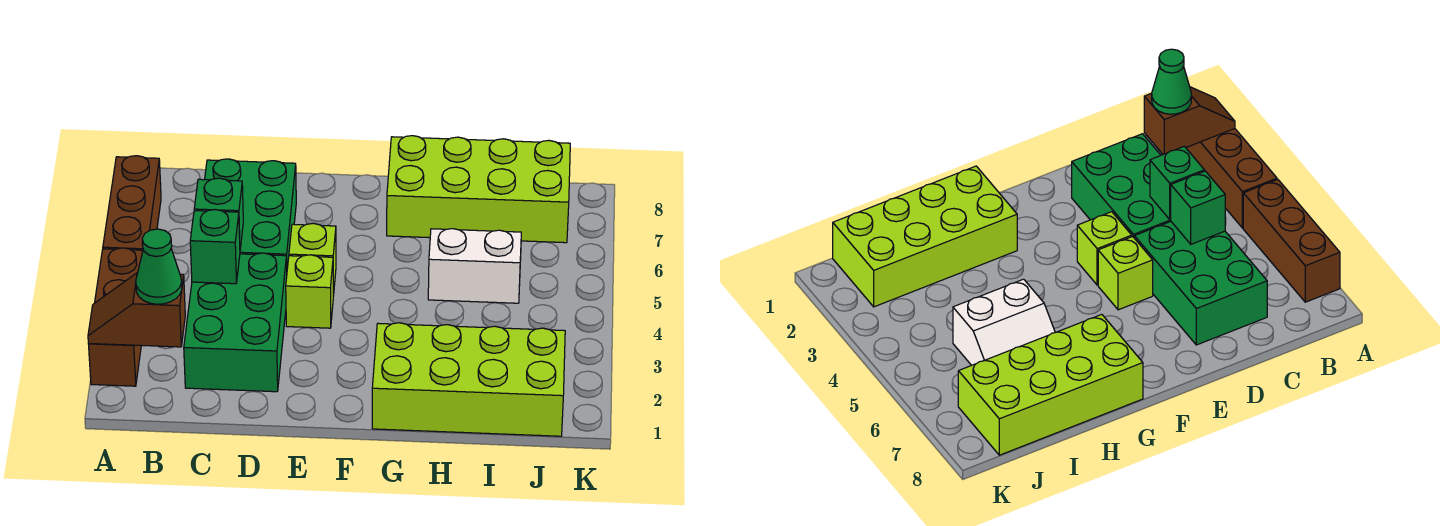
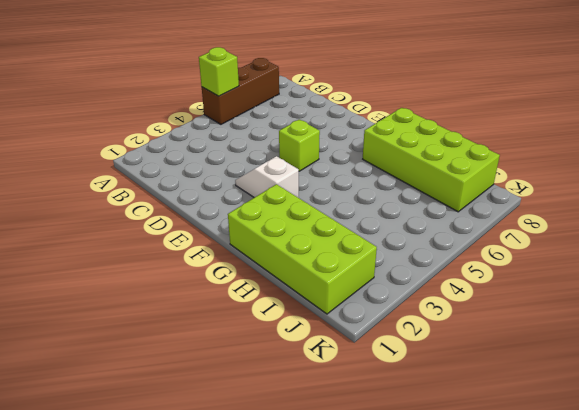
lime 1x1 brick [199,47,239,96] -> lime 1x1 brick moved to [286,255,333,328]
white 1x2 slope [235,156,299,198] -> none
none -> brown 1x3 brick [89,248,143,386]
none -> green 2x3 brick [184,253,287,392]
none -> green 2x3 brick [205,159,296,268]

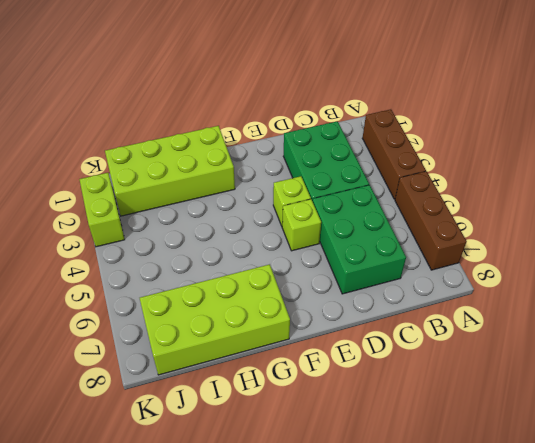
lime 1x2 brick [79,173,125,247] -> none
none -> white 2x2 slope [428,229,521,303]
none -> brown 1x2 slope [88,273,185,347]
none -> green 1x1 brick [190,210,240,284]

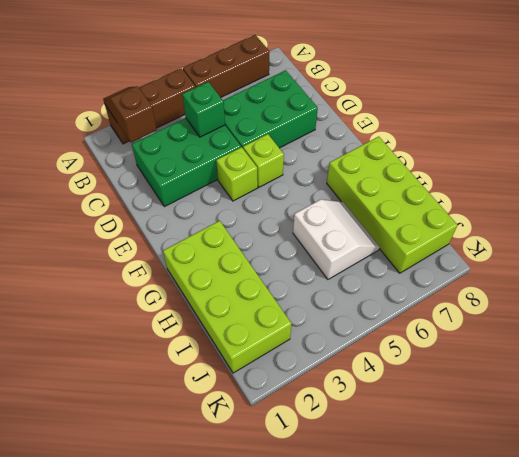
none -> green 1x1 brick [194,178,243,248]
none -> green 1x1 cone [136,229,182,304]

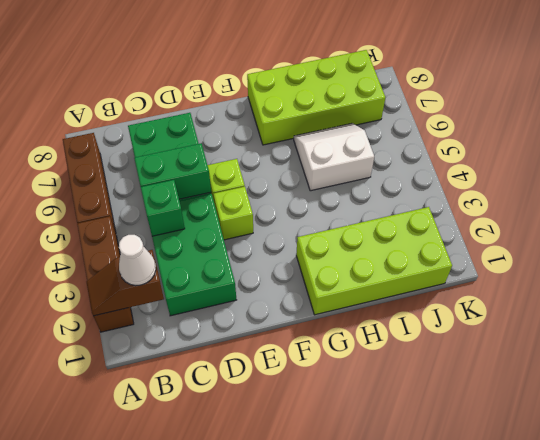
white 1x1 cone [119,235,156,286] -> green 1x1 cone [136,229,182,304]
green 1x2 brick [134,144,211,199] -> green 1x1 brick [194,178,243,248]

